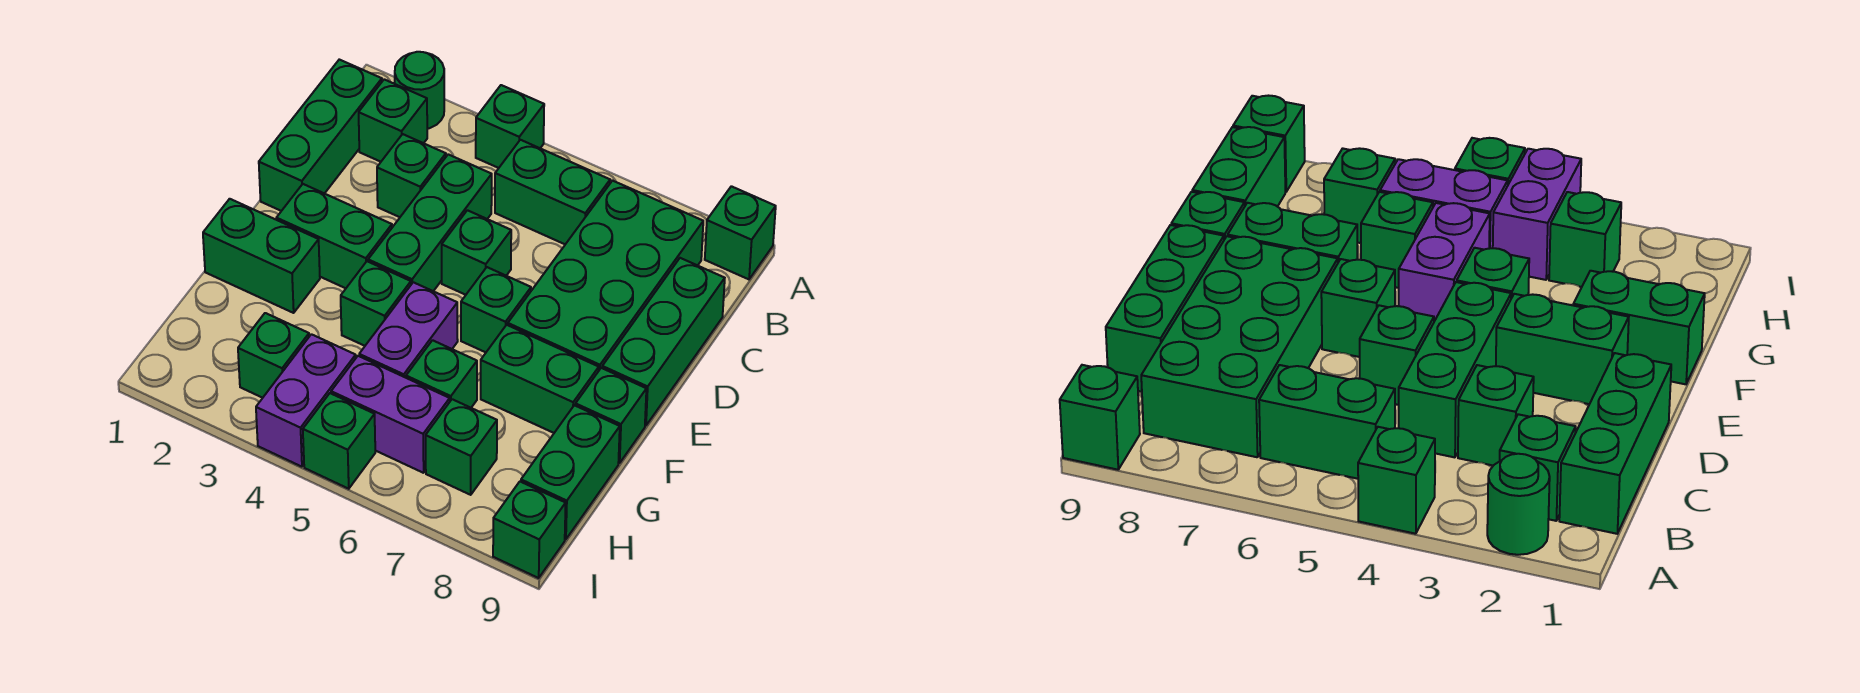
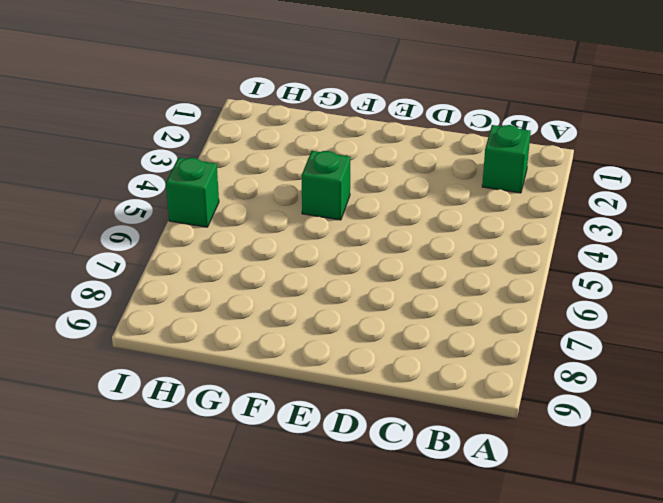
none -> green 1x1 round brick [395,52,444,129]
none -> green 1x1 brick [476,85,544,168]
none -> green 1x1 brick [705,186,776,279]

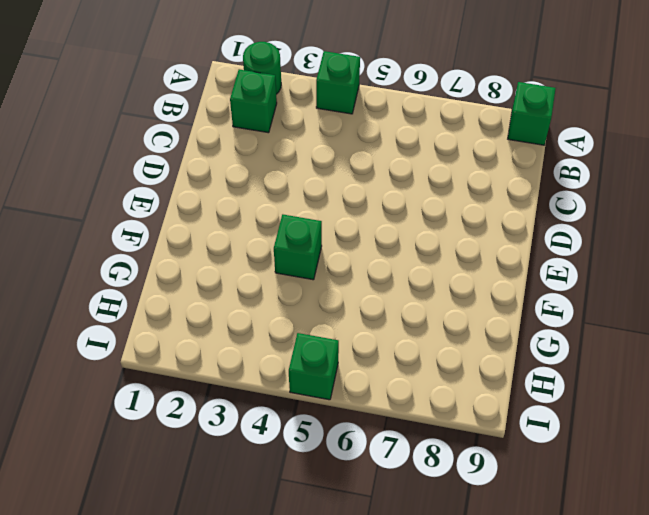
none -> green 1x3 brick [259,60,382,211]
none -> green 1x2 brick [495,140,610,244]
none -> green 2x4 brick [508,181,703,370]

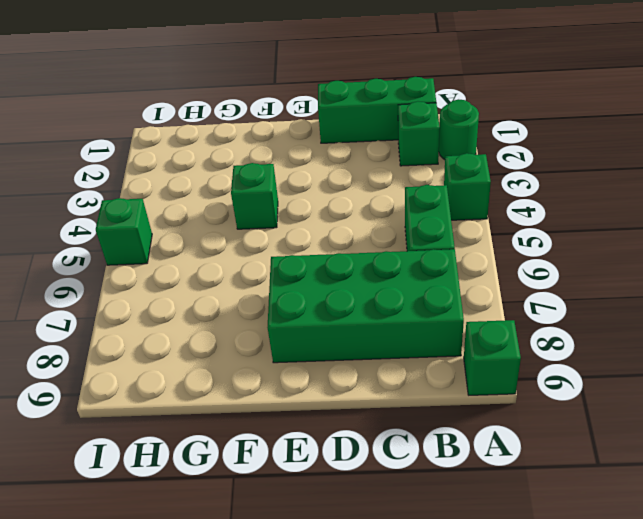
none -> green 1x1 brick [377,134,446,217]
none -> green 1x3 brick [368,154,492,291]
none -> green 1x3 brick [602,258,725,426]

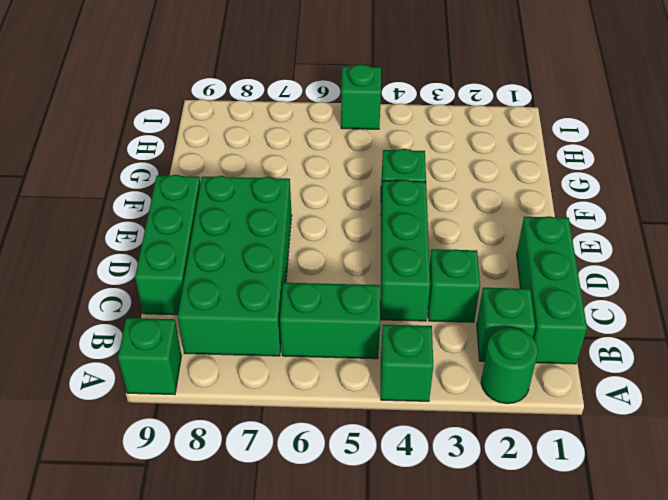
none -> green 1x1 brick [442,210,511,295]
none -> green 1x2 brick [276,184,392,288]
none -> green 1x1 brick [461,267,531,352]

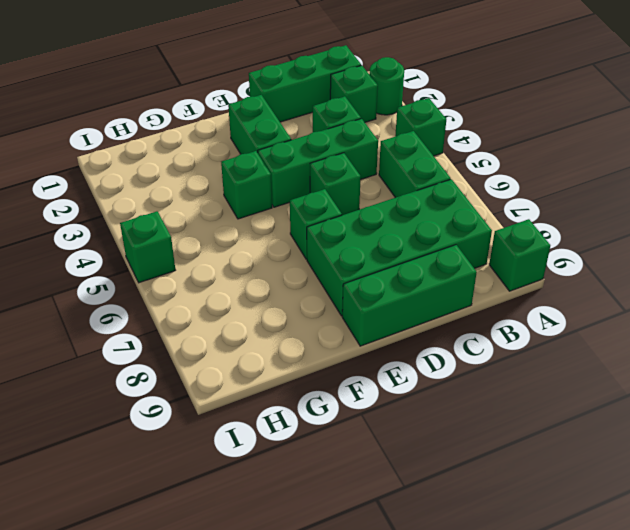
none -> green 1x2 brick [203,199,320,313]
none -> purple 1x2 brick [359,282,458,378]
none -> green 1x2 brick [481,325,599,433]

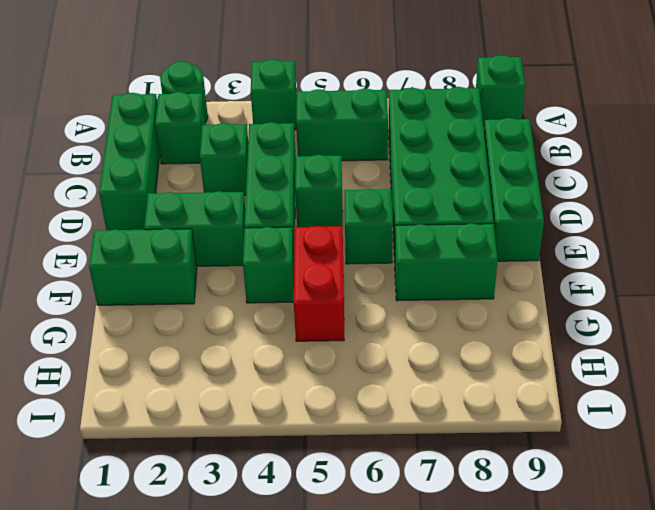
red 1x2 brick [294,226,344,341] -> purple 1x2 brick [359,282,458,378]
none -> green 1x1 brick [575,368,646,463]
none -> green 1x1 brick [406,340,477,408]
none -> green 1x2 brick [521,405,620,539]

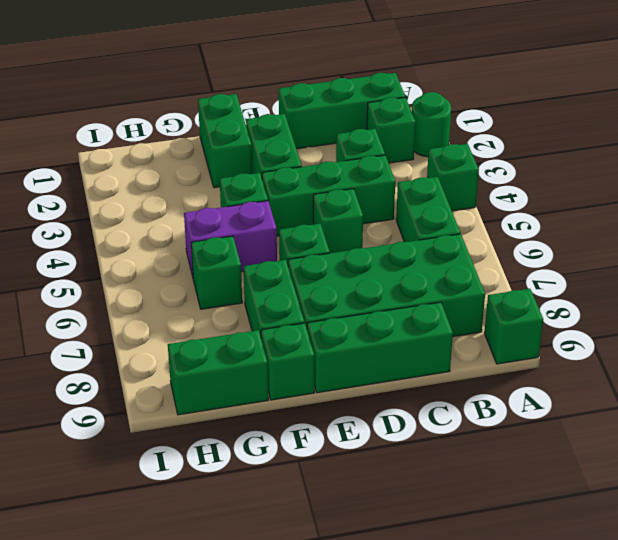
none -> green 1x1 brick [238,313,309,398]
none -> purple 1x2 brick [256,334,356,467]
none -> purple 1x2 brick [331,356,450,473]

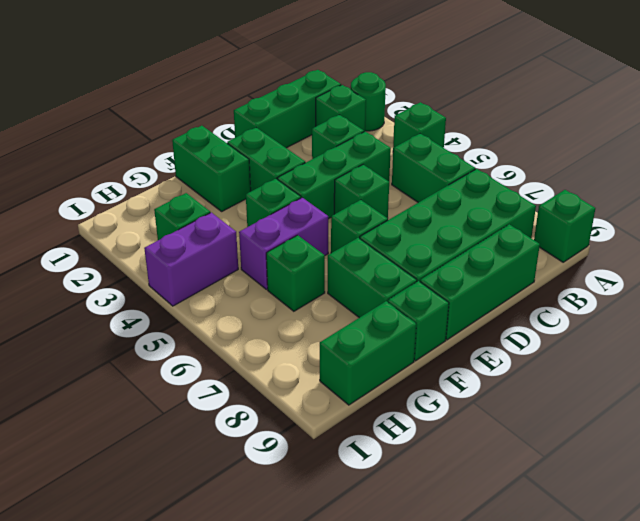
none -> purple 1x2 brick [331,356,450,473]
none -> green 1x1 brick [426,399,497,495]
none -> green 1x1 brick [303,393,375,489]

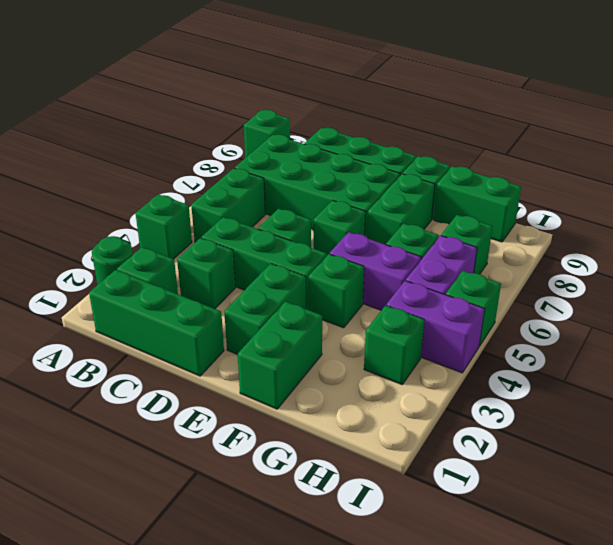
none -> green 1x1 brick [493,482,566,578]

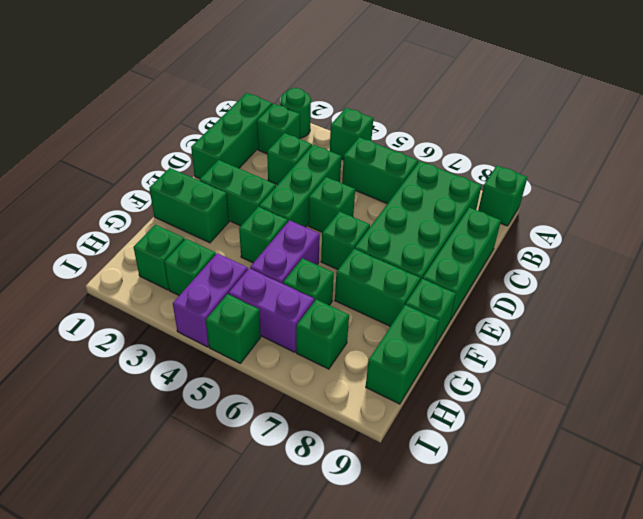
green 1x1 brick [134,225,185,290] -> green 1x1 brick moved to [493,482,566,578]

